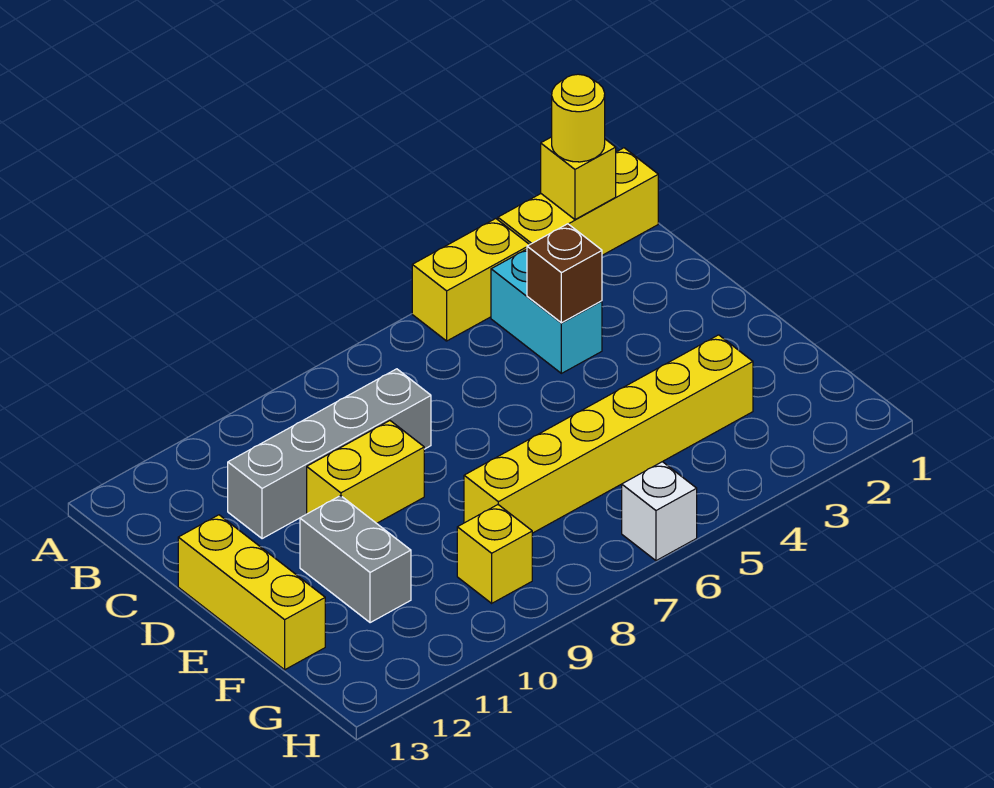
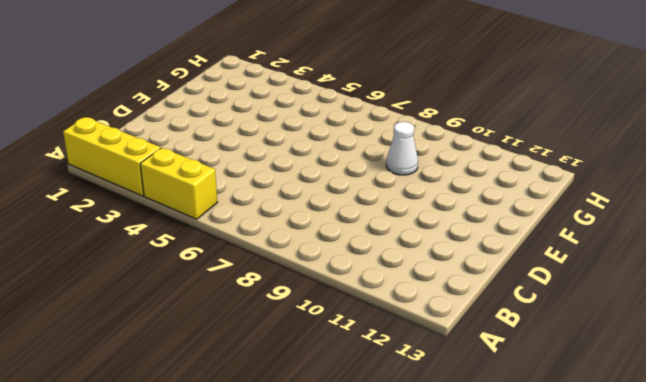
white 1x1 cone [386,122,418,175] -> none
none -> cyan 1x2 brick [491,249,602,373]
none -> grey 1x4 brick [228,369,431,539]
none -> yellow 1x2 brick [307,421,424,523]

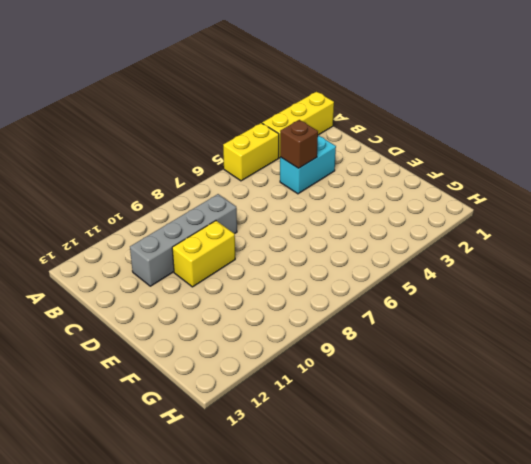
cyan 1x2 brick [280,135,336,194] -> cyan 1x2 brick turned to [491,249,602,373]
none -> yellow 1x3 brick [178,515,325,670]
none -> grey 1x2 brick [300,496,411,623]
none -> yellow 1x6 brick [464,335,753,533]

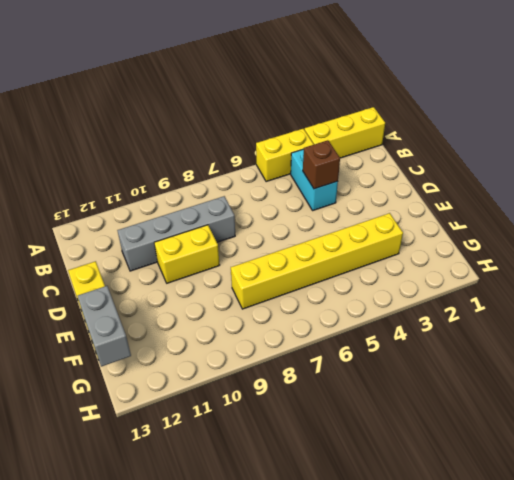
grey 1x2 brick [78,286,131,367] -> grey 1x2 brick moved to [300,496,411,623]
none -> yellow 1x1 brick [457,505,532,603]
none -> white 1x1 brick [622,462,697,561]
none -> yellow 1x1 brick [541,137,616,219]

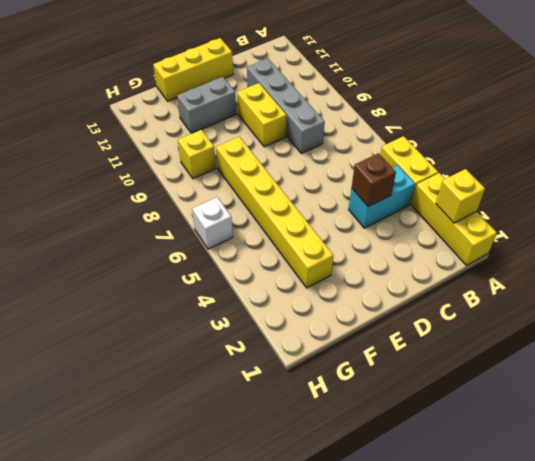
none -> yellow 1x1 round brick [552,74,605,162]

